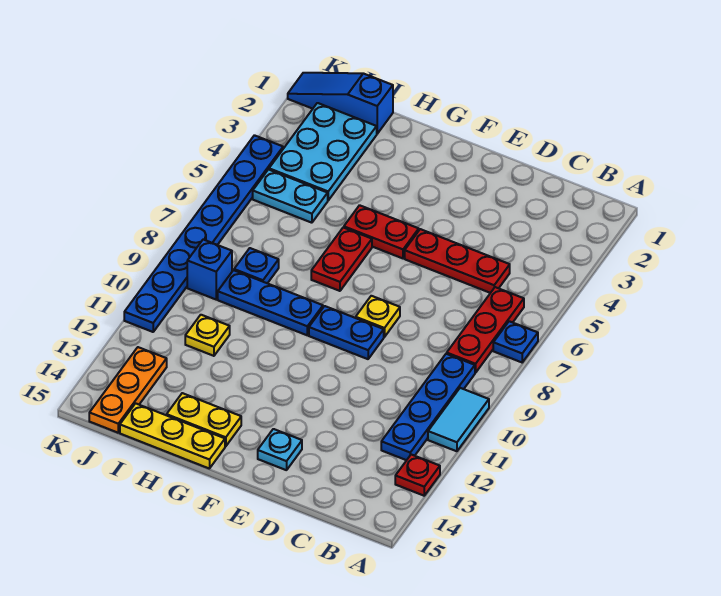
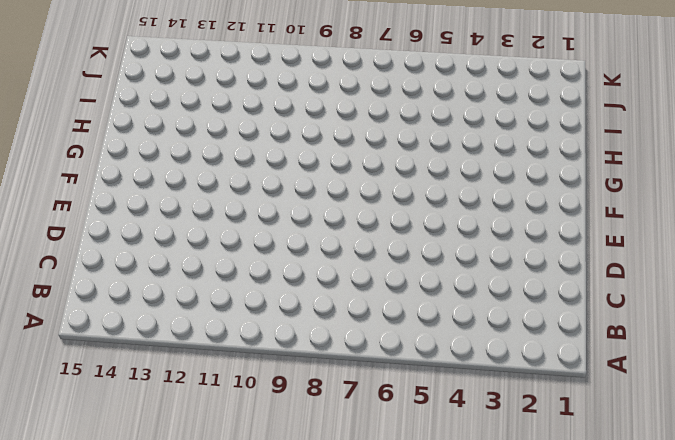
none -> blue 1x1 plate [493,321,538,362]
none -> cyan 1x2 tile [428,388,489,451]
none -> red 1x1 plate [395,455,440,496]

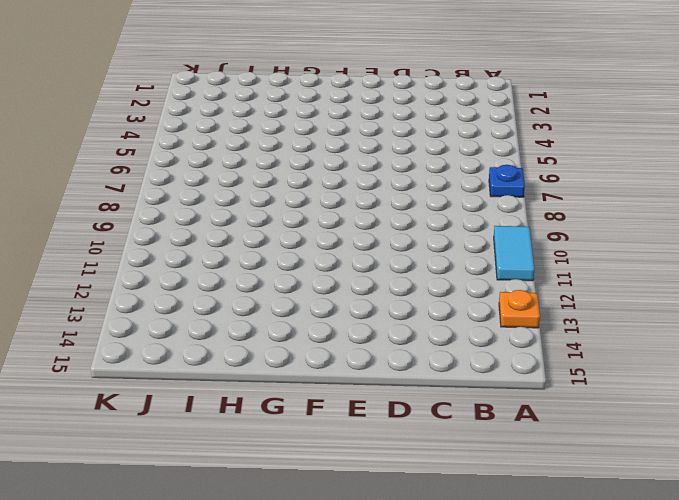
orange 1x1 plate [499,290,540,328] -> red 1x1 plate [395,455,440,496]
none -> red 1x3 plate [447,287,524,373]
none -> blue 1x4 plate [381,354,475,460]
none -> red 1x3 plate [405,229,510,293]

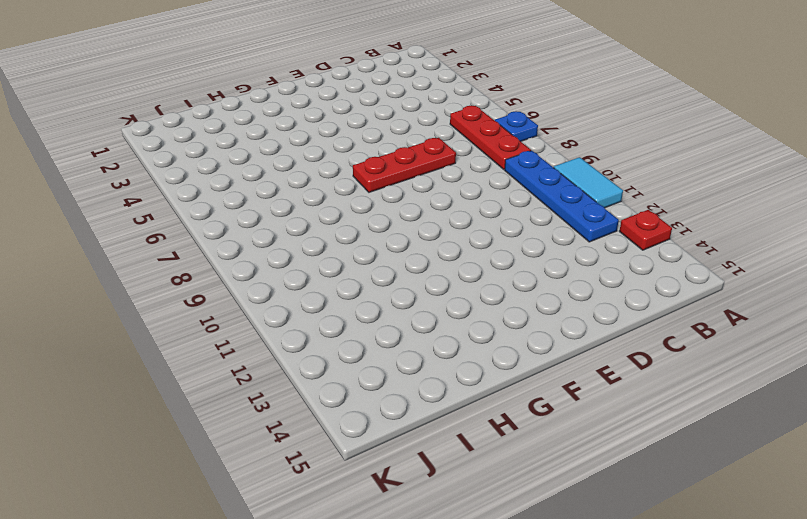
red 1x3 plate [353,138,456,192] -> red 1x3 plate moved to [405,229,510,293]
none -> yellow 1x1 plate [356,296,400,337]
none -> blue 1x2 plate [309,306,384,359]
none -> cyan 1x1 plate [258,429,302,470]

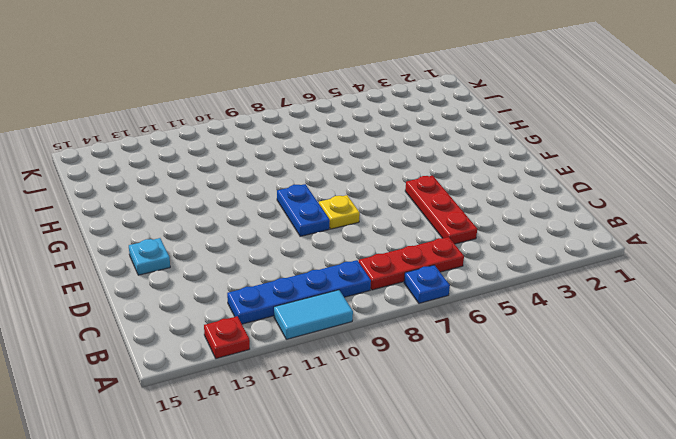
none -> red 1x2 plate [344,205,419,258]
none -> red 1x2 plate [311,228,372,291]
none -> blue 1x3 plate [218,270,323,335]

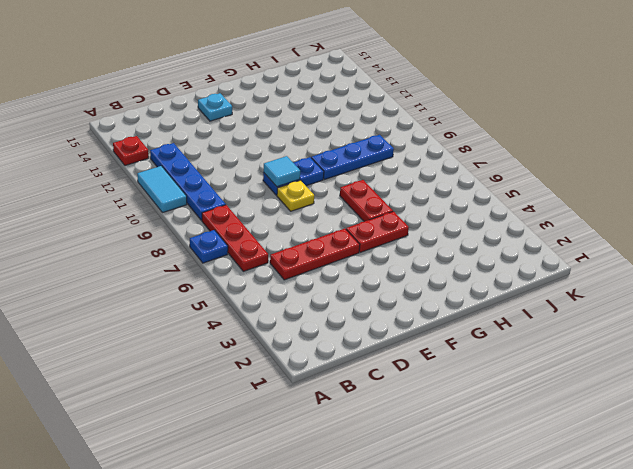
cyan 1x1 tile [263,156,300,187] -> none
none -> yellow 1x2 plate [167,393,241,446]
none -> yellow 1x3 plate [120,403,225,469]
none -> blue 1x3 slope [288,73,393,134]

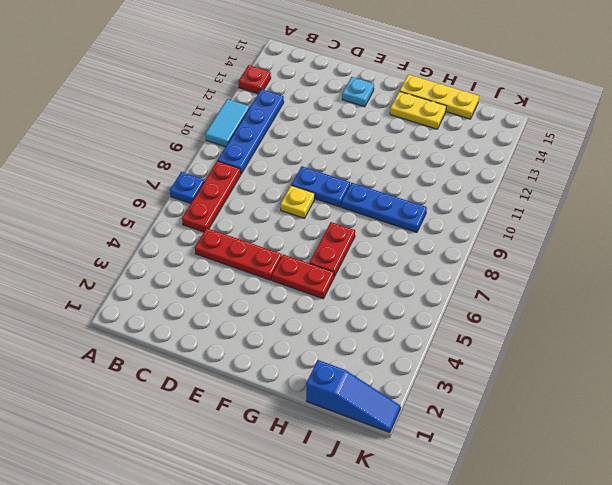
none -> cyan 2x3 plate [269,103,377,200]
none -> cyan 1x2 plate [253,170,328,223]
none -> blue 1x1 plate [234,248,279,283]

